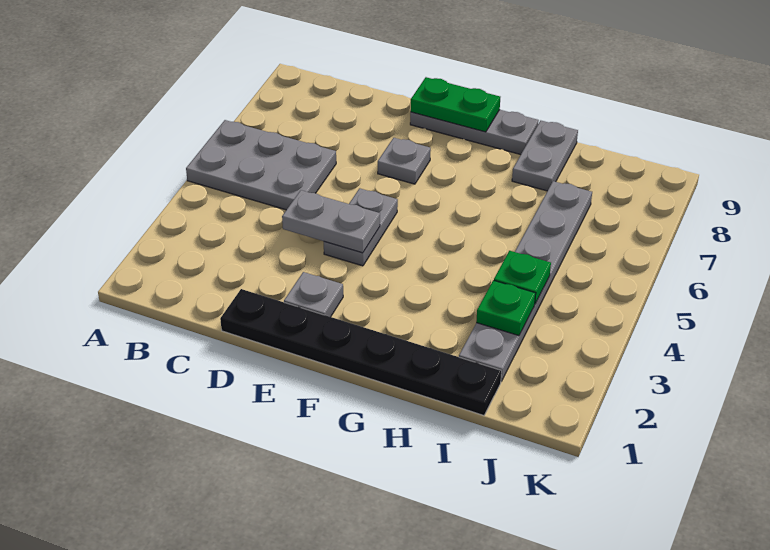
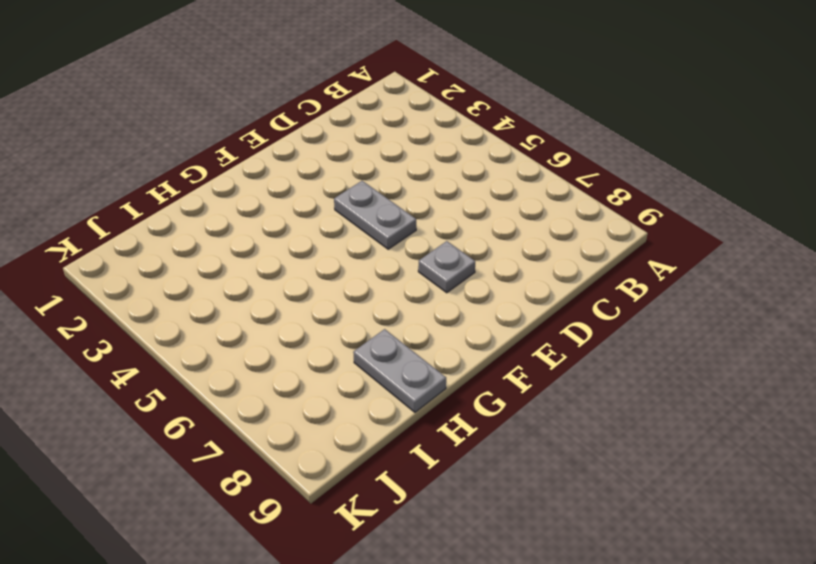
none -> grey 2x3 plate [186,120,336,210]
none -> black 1x6 plate [220,289,502,415]
none -> grey 1x1 plate [284,272,343,317]

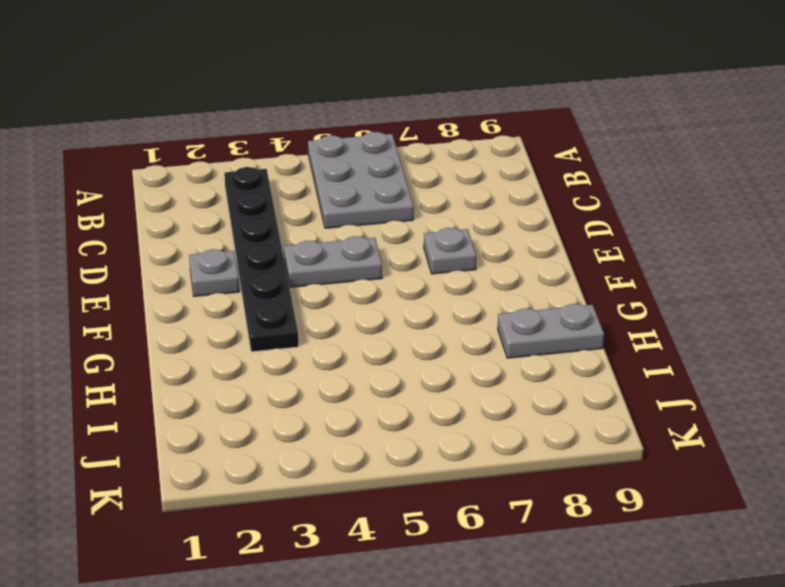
black 1x6 plate [224,167,299,352] -> black 1x6 plate moved to [220,289,502,415]
none -> grey 1x3 plate [410,110,539,155]
none -> grey 1x6 plate [459,181,592,381]
none -> grey 1x2 plate [282,190,380,253]

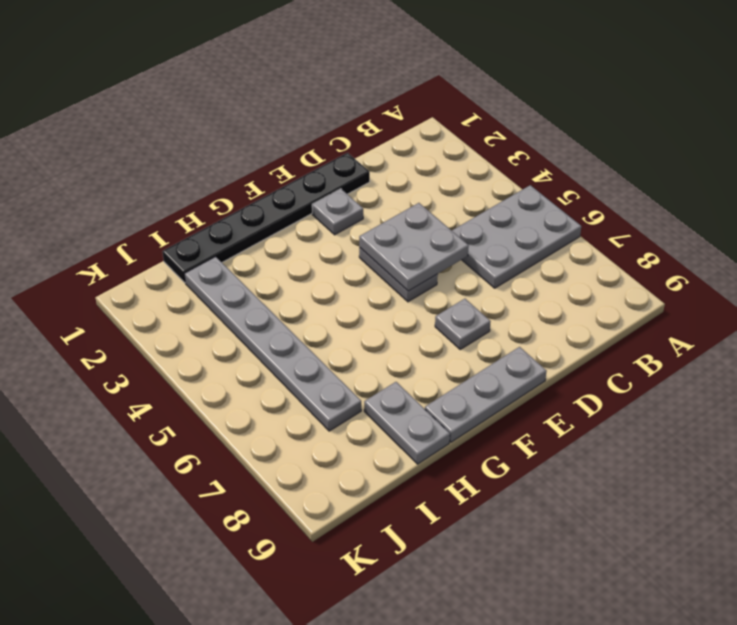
grey 2x2 plate [359,203,469,291] -> grey 1x2 plate [282,190,380,253]
none -> green 1x2 plate [411,77,500,132]
none -> green 1x1 plate [476,280,536,336]
none -> green 1x1 plate [494,251,551,304]

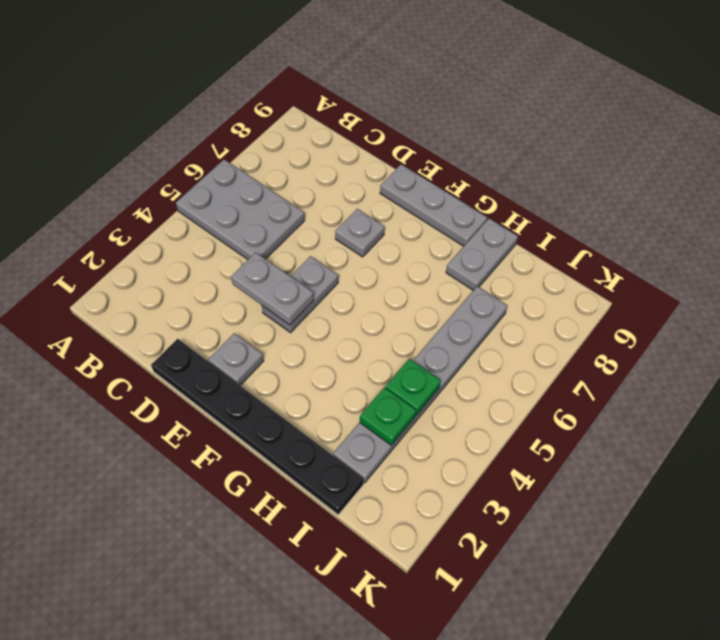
none -> green 1x2 plate [411,77,500,132]

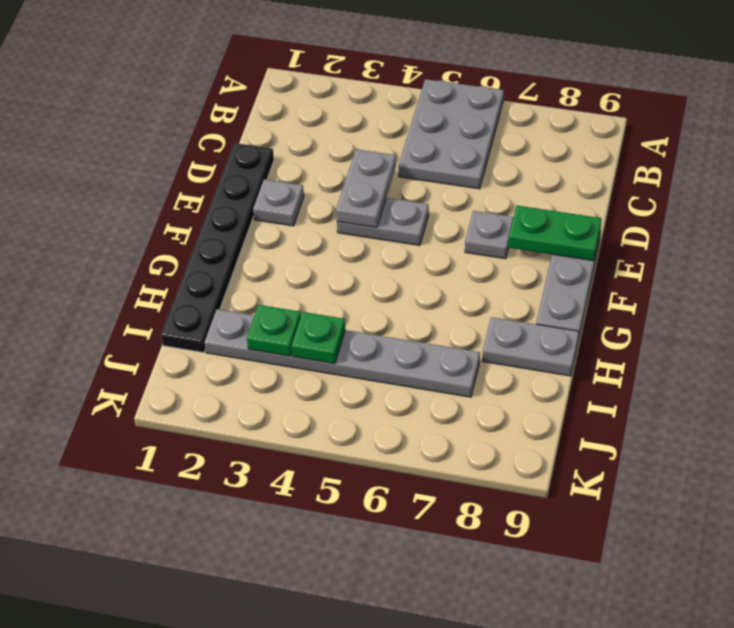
green 1x2 plate [508,206,602,261] -> green 1x2 plate turned to [411,77,500,132]

